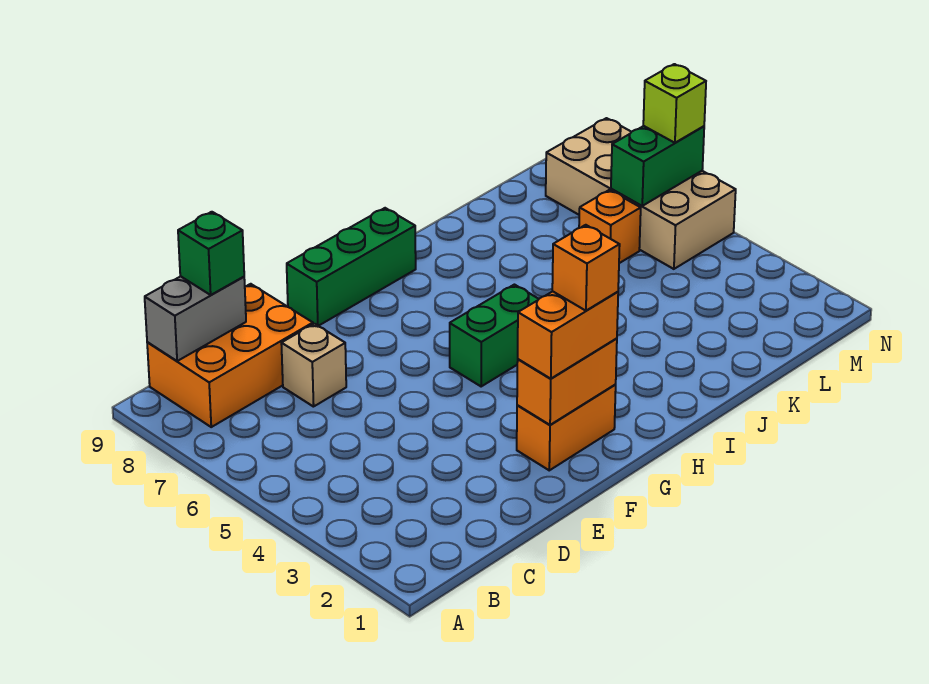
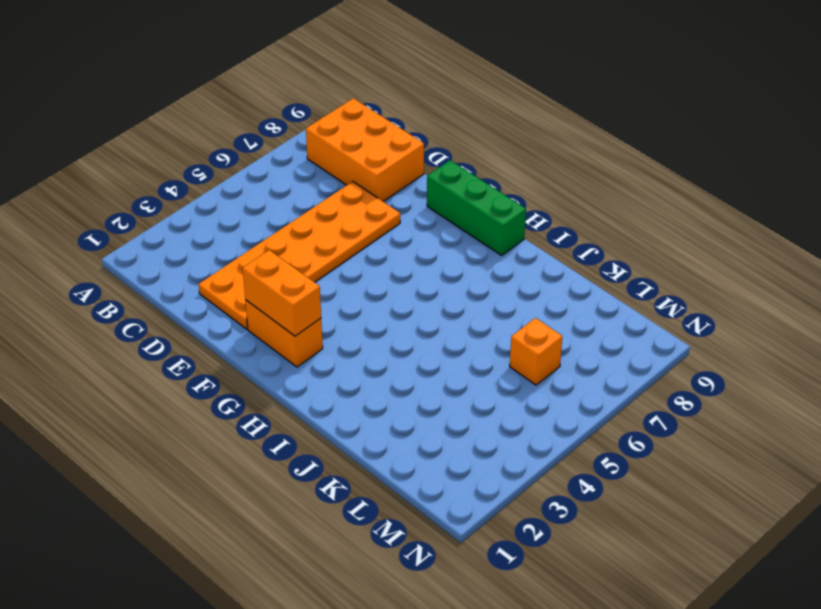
orange 2x6 plate [199,181,400,329] -> tan 1x1 brick [281,324,346,407]
none -> green 1x2 brick [450,285,539,386]
none -> tan 2x4 brick [546,118,736,269]
none -> grey 1x2 brick [145,276,246,361]

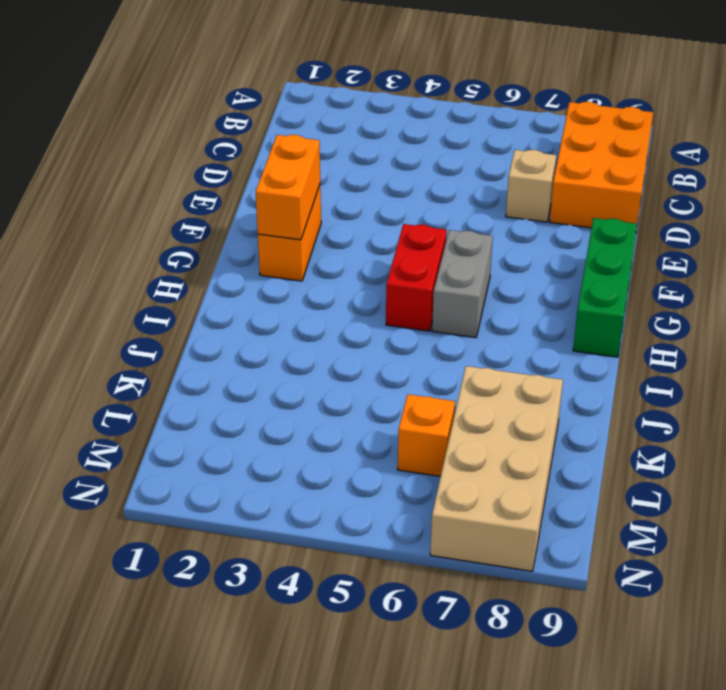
red 1x2 brick [386,224,447,331] -> green 1x2 brick [450,285,539,386]
grey 1x2 brick [432,230,493,338] -> grey 1x2 brick moved to [145,276,246,361]
tan 2x4 brick [430,366,563,571] -> tan 2x4 brick turned to [546,118,736,269]
none -> green 1x2 brick [611,126,704,206]
none -> green 1x1 brick [178,212,244,295]
none -> orange 1x2 brick [518,291,618,379]

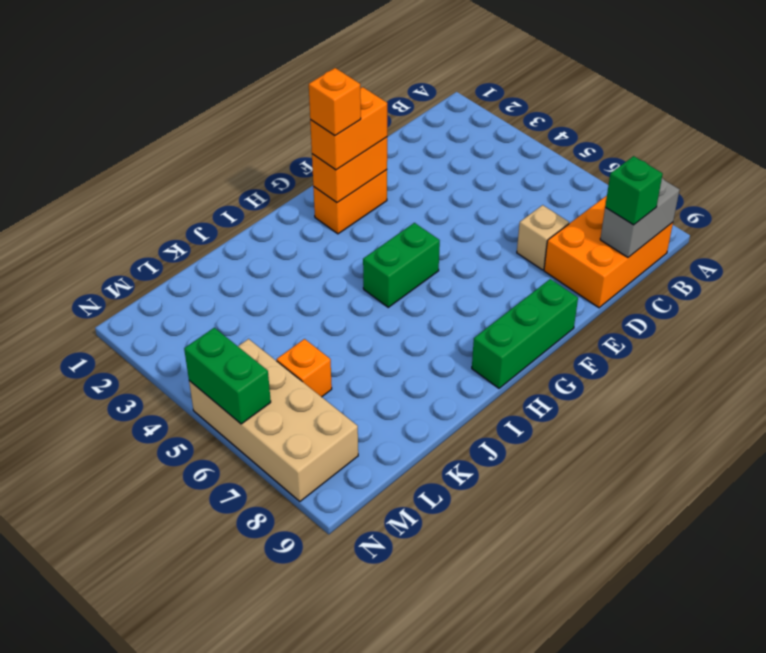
green 1x2 brick [184,328,271,424] -> green 1x2 brick turned to [611,126,704,206]
none -> lime 1x1 brick [643,64,706,143]

